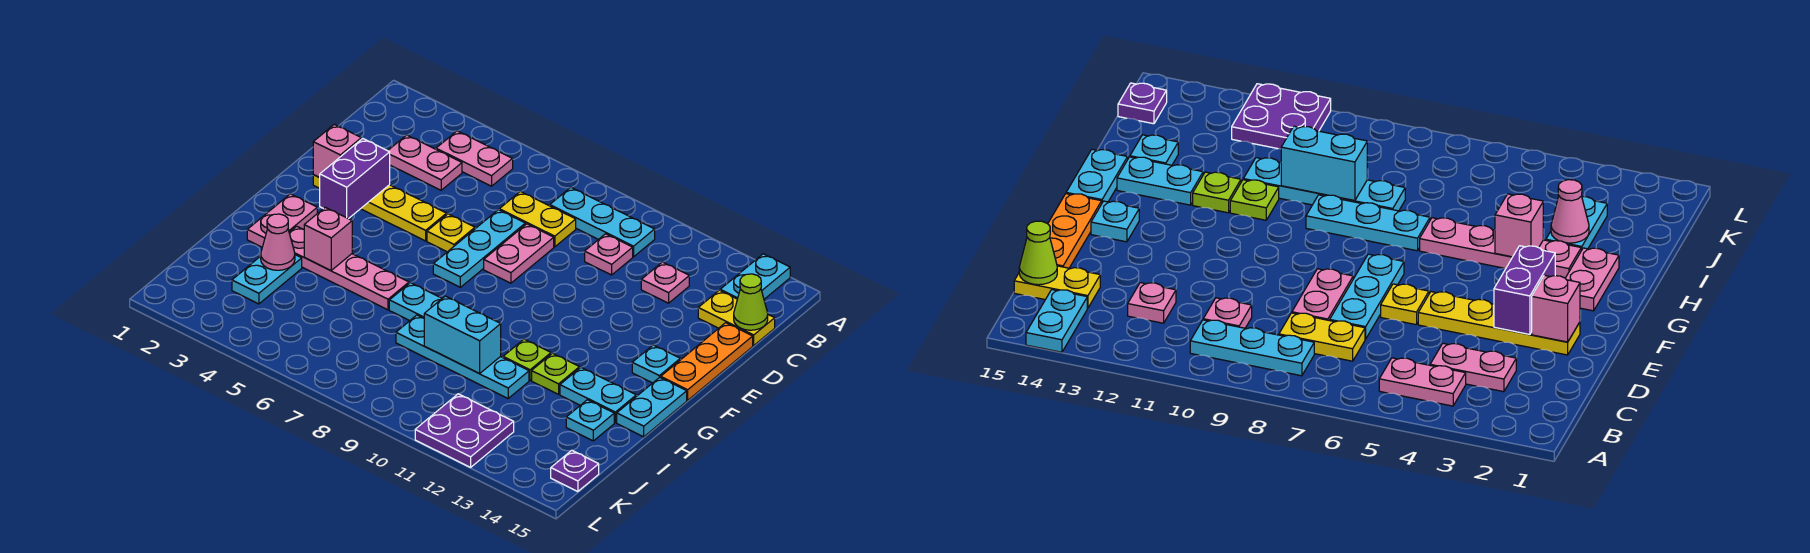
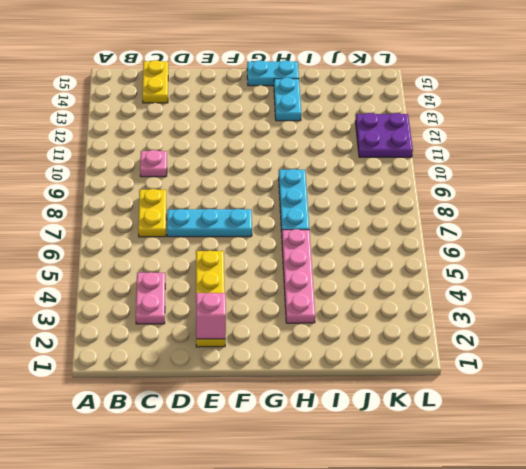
none -> cyan 1x2 plate [720,254,790,299]
none -> pink 1x2 plate [436,131,513,186]
none -> cyan 1x3 plate [550,187,655,257]
none -> pink 1x1 plate [641,262,689,303]

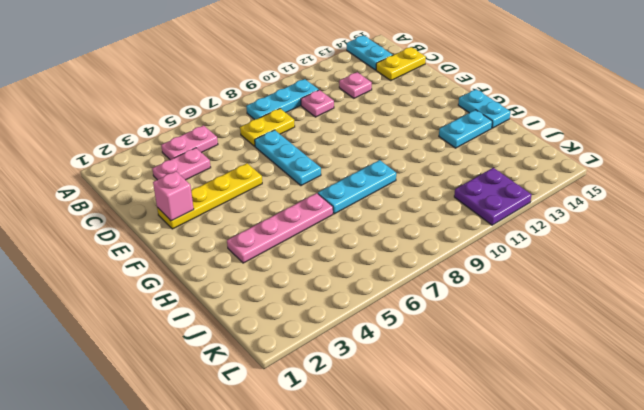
none -> pink 1x2 plate [484,224,554,283]
none -> orange 1x3 plate [661,323,753,400]
none -> yellow 1x1 plate [427,214,475,252]
none -> cyan 1x1 plate [632,345,680,383]

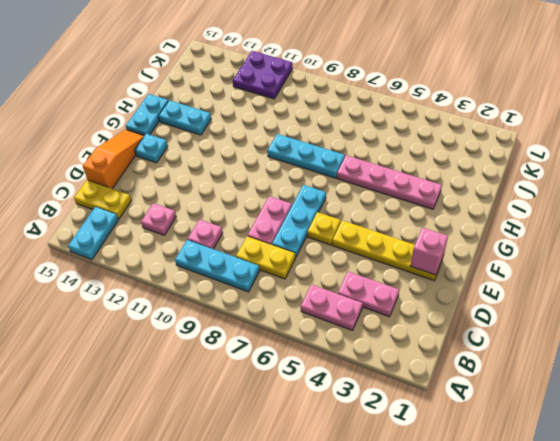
orange 1x3 slope [83,129,144,189] -> orange 1x3 plate [661,323,753,400]
none -> pink 1x2 plate [247,194,317,247]
none -> lime 1x1 plate [503,339,551,380]
none -> lime 1x1 plate [532,353,580,394]
none -> cyan 1x2 plate [232,255,302,304]

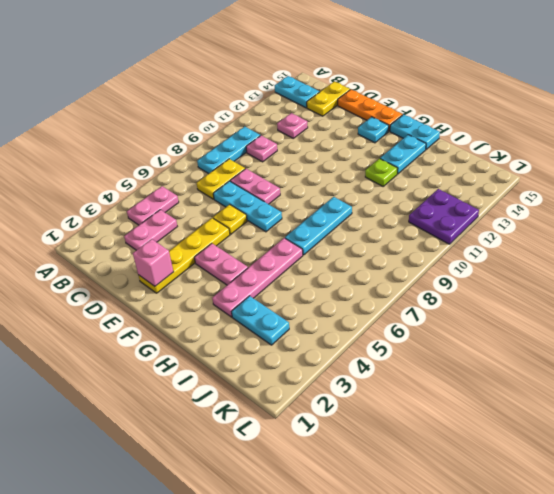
pink 1x2 plate [194,243,248,285] -> pink 1x2 plate moved to [247,194,317,247]
none -> lime 1x1 plate [503,339,551,380]
none -> cyan 1x4 plate [396,315,529,398]
none -> cyan 1x1 plate [566,400,614,441]
none -> purple 1x1 plate [551,450,599,492]

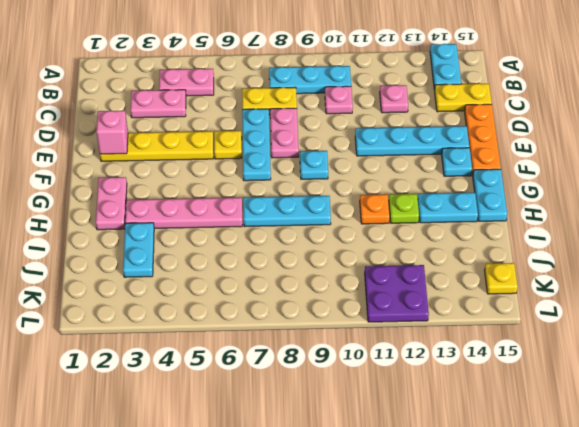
cyan 1x4 plate [355,126,469,156] -> cyan 1x4 plate moved to [396,315,529,398]
cyan 1x1 plate [300,151,328,179] -> cyan 1x1 plate moved to [566,400,614,441]
orange 1x1 plate [360,194,390,224] -> lime 1x1 plate [503,339,551,380]
yellow 1x1 plate [485,263,518,294] -> purple 1x1 plate [551,450,599,492]
none -> lime 1x1 cone [734,274,768,330]
none -> purple 1x2 brick [319,139,390,219]
none -> pink 1x1 brick [304,207,352,271]
none -> pink 1x1 cone [261,214,295,270]

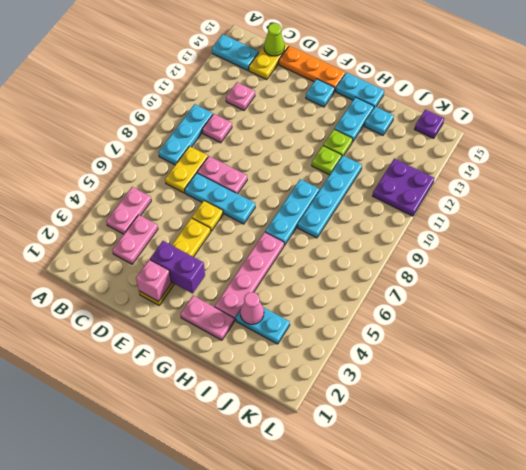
none -> pink 1x1 brick [304,207,352,271]
none -> cyan 1x2 brick [424,296,501,374]

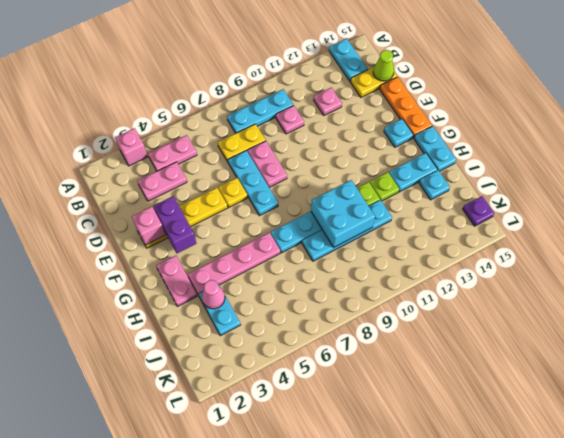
pink 1x1 brick [115,128,148,166] -> pink 1x1 brick moved to [304,207,352,271]
cyan 2x2 brick [311,180,375,247] -> cyan 1x2 brick [424,296,501,374]
none -> purple 2x2 plate [415,394,514,467]

